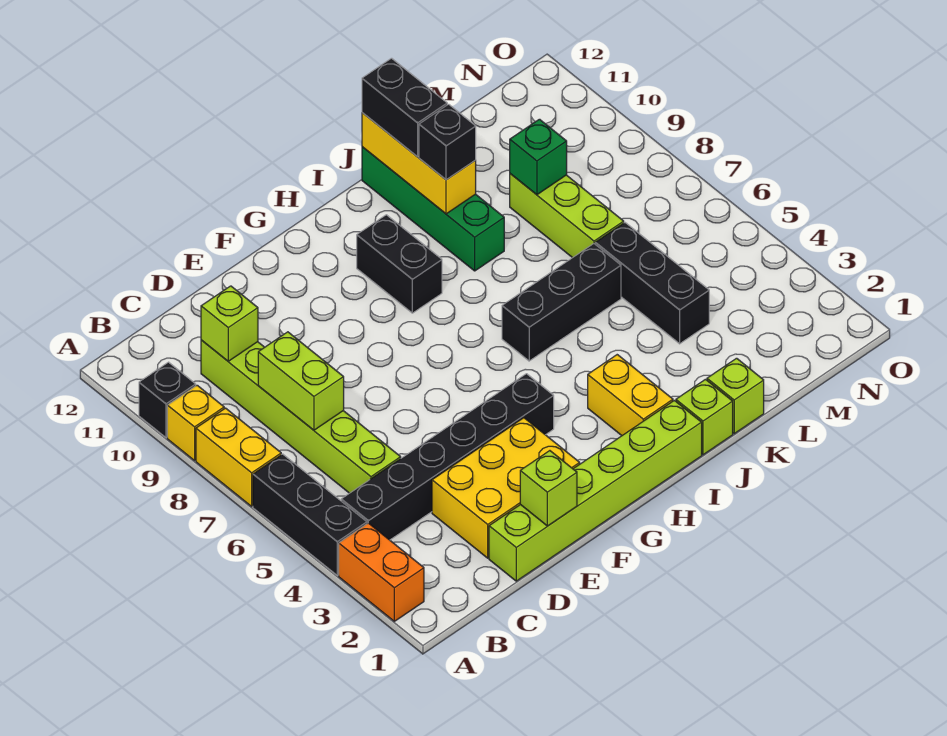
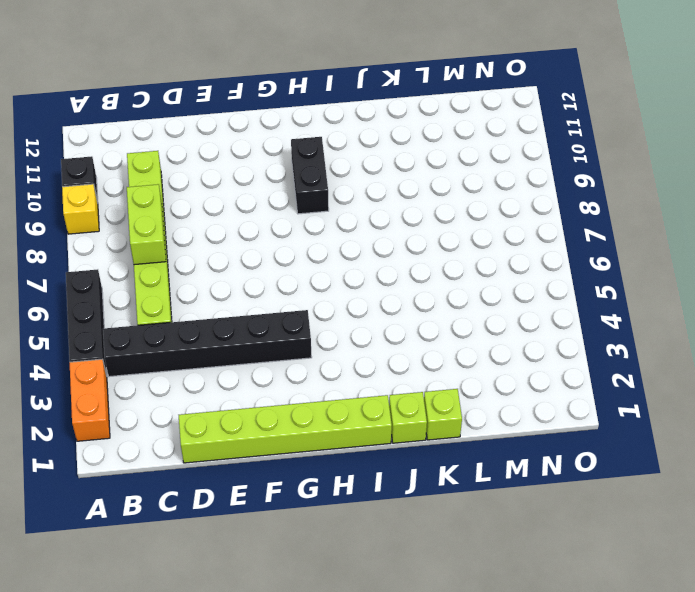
none -> yellow 1x2 brick [196,408,281,506]
none -> yellow 2x3 brick [432,418,580,558]
none -> yellow 1x2 brick [588,355,673,436]

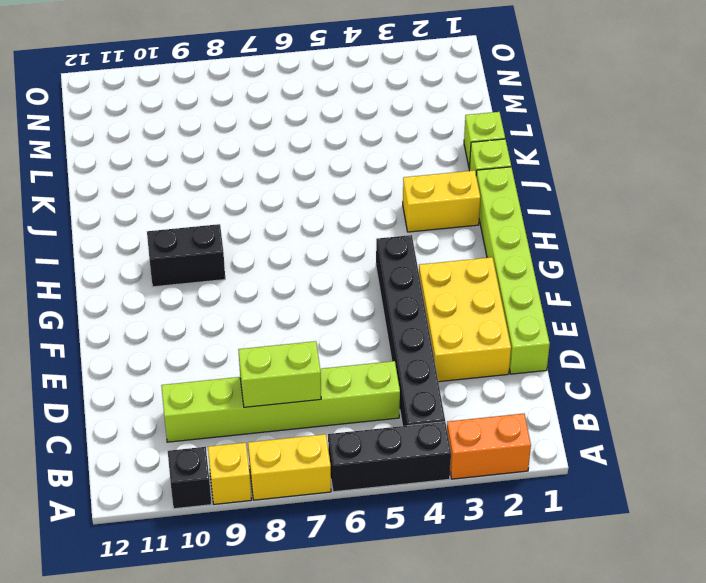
none -> black 1x3 brick [502,244,621,361]
none -> green 1x4 brick [362,147,504,271]
none -> black 1x3 brick [595,223,709,344]

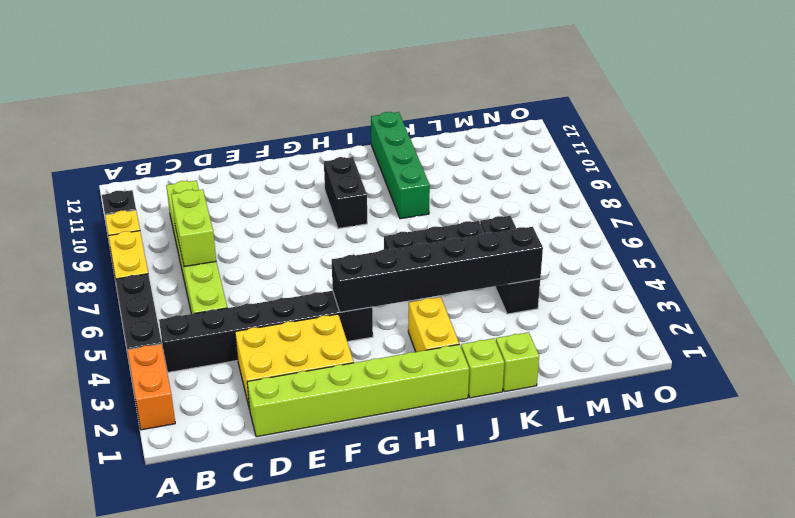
black 1x6 brick [332,227,543,312] -> none
none -> lime 1x3 brick [510,174,624,258]
none -> lime 1x1 brick [201,286,258,361]
none -> lime 1x1 brick [520,451,577,526]

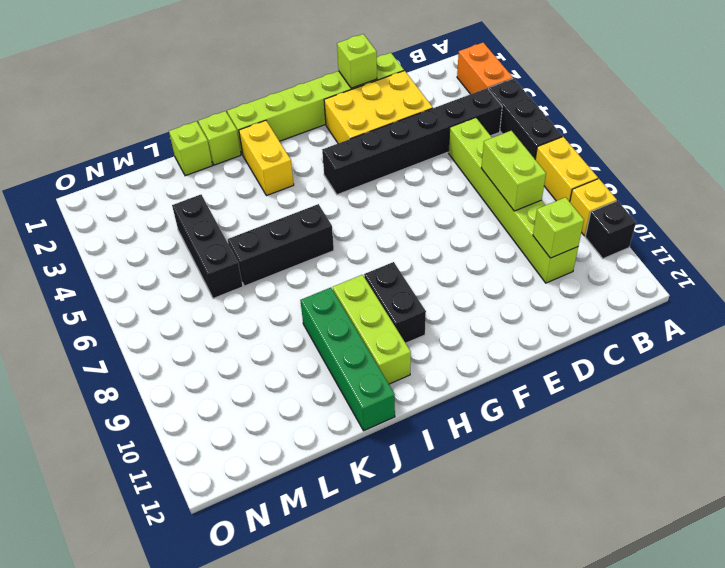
lime 1x3 brick [333,275,411,384] -> lime 1x3 brick moved to [510,174,624,258]
none -> yellow 1x3 brick [362,113,476,214]
none -> green 1x1 brick [510,119,567,195]
none -> black 1x1 brick [419,104,476,180]

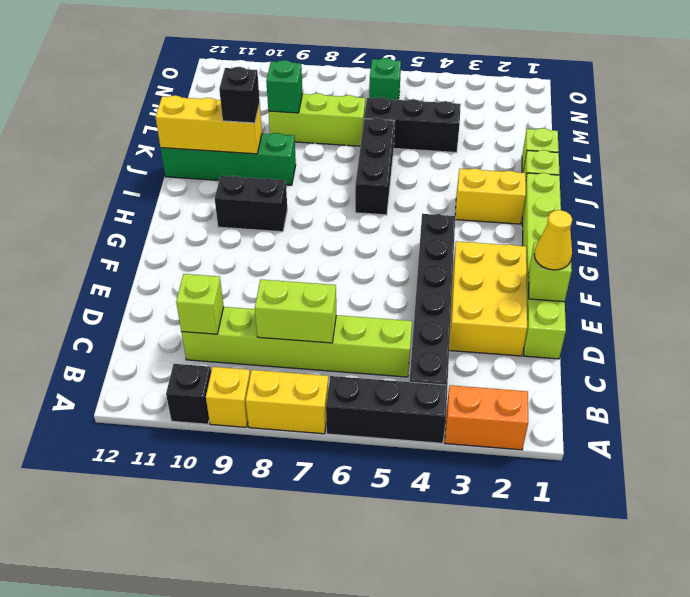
yellow 1x1 cone [534,210,572,270] -> none
green 1x1 brick [369,58,401,100] -> none
none -> black 1x2 brick [362,58,447,157]

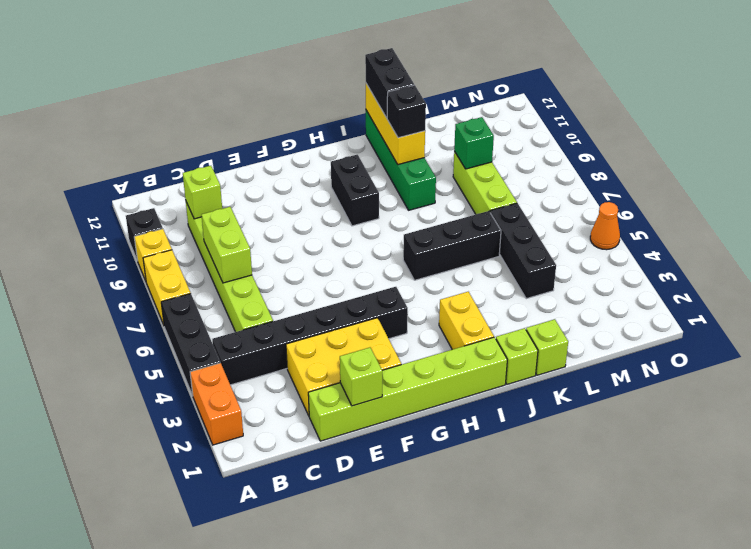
orange 1x1 cone [590,202,620,250] -> none

